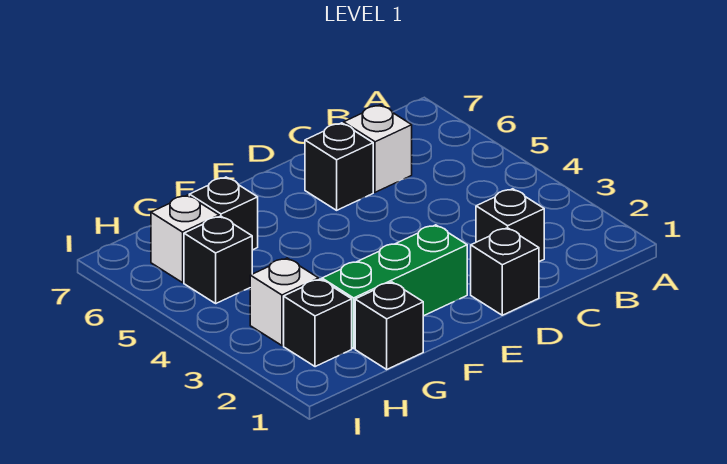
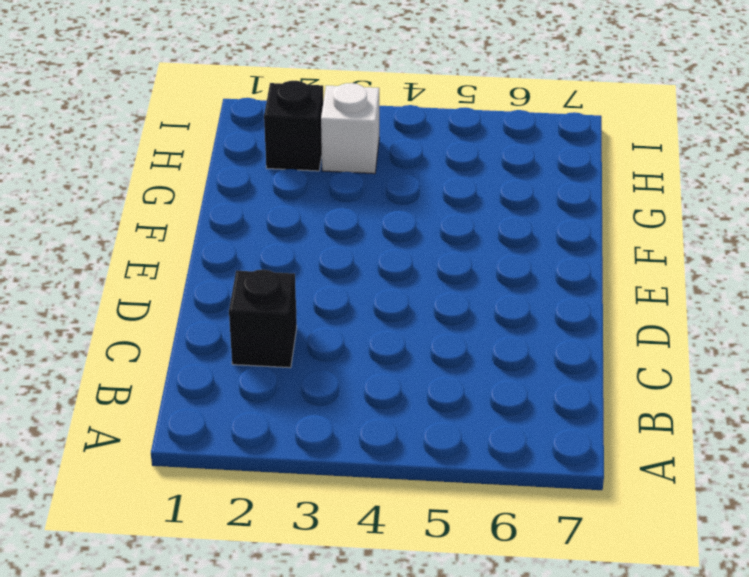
none -> white 1x1 brick [344,105,412,192]
none -> black 1x1 brick [471,228,539,315]

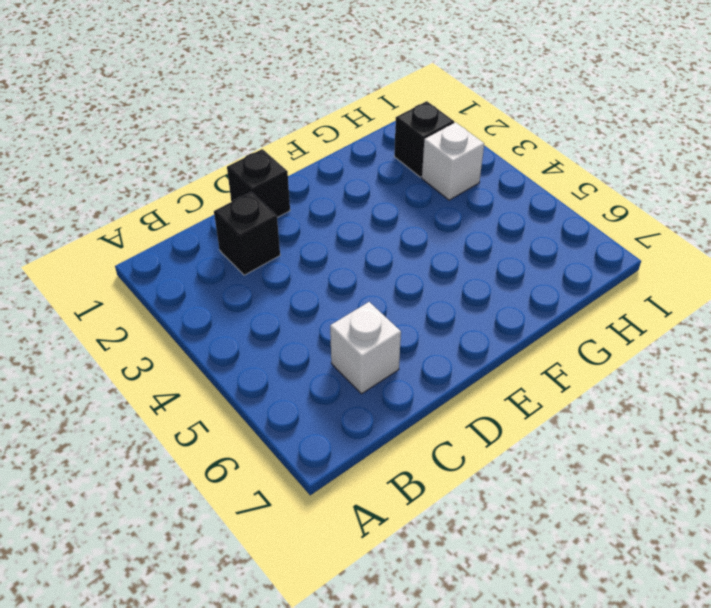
none -> black 1x1 brick [305,123,373,210]
none -> green 1x3 brick [322,225,467,348]

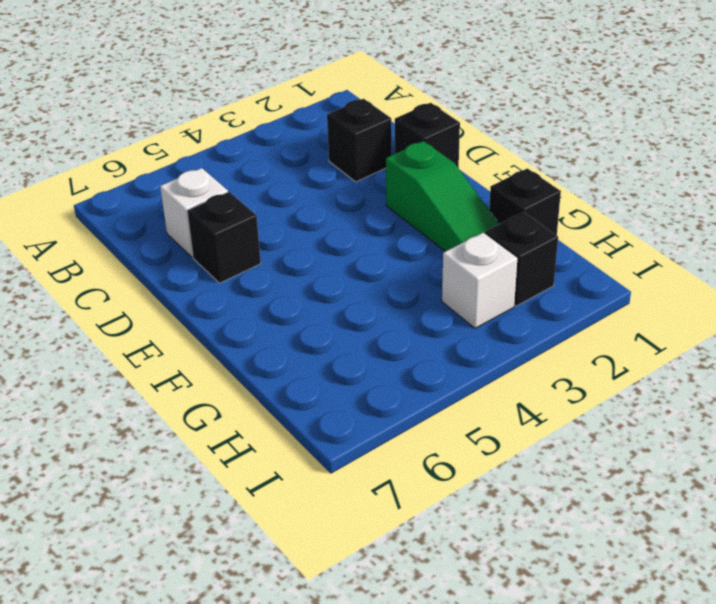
green 1x3 slope [386,141,499,251] -> green 1x3 brick [322,225,467,348]
none -> black 1x1 brick [189,177,258,250]
none -> black 1x1 brick [184,216,252,303]

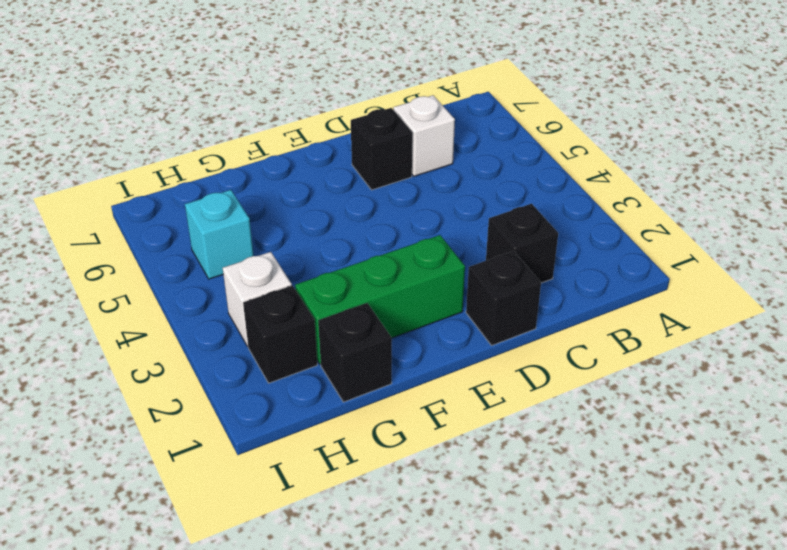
cyan 1x1 brick [185,190,253,279] -> black 1x1 brick [184,216,252,303]
none -> black 1x1 brick [189,177,258,250]
none -> white 1x1 brick [151,195,219,283]

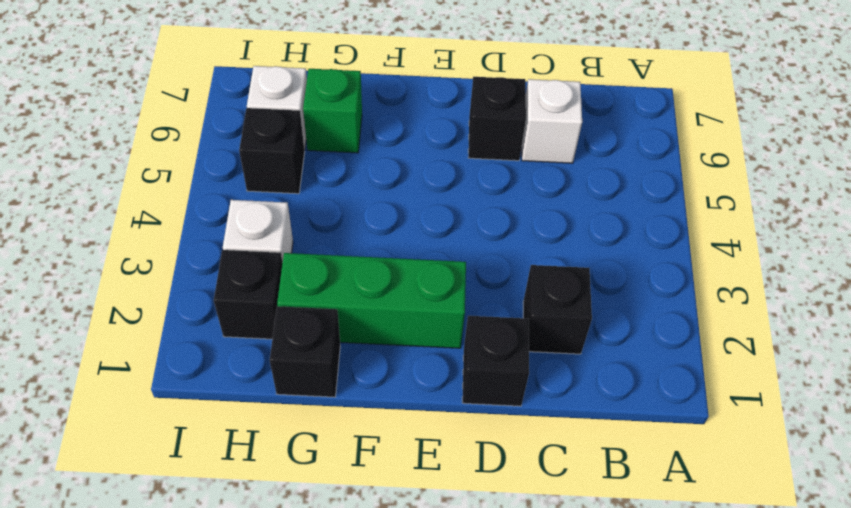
green 1x1 brick [303,69,362,153] -> black 1x1 brick [189,177,258,250]

